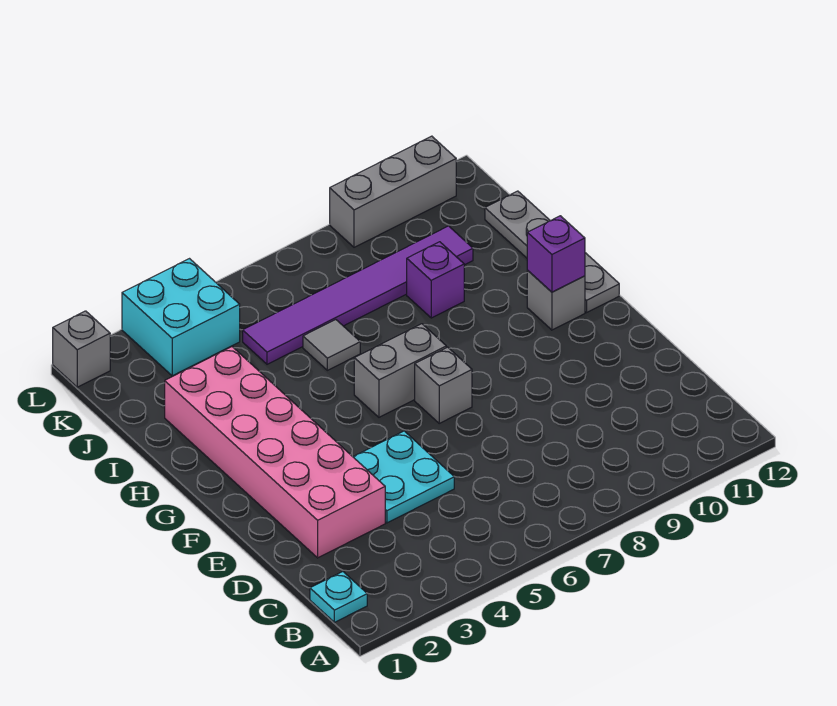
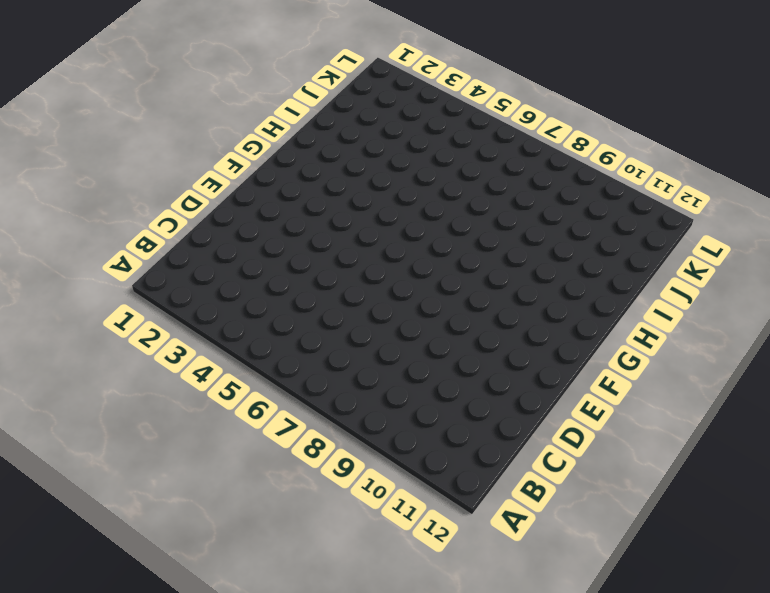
none -> cyan 1x1 plate [310,571,367,622]
none -> pink 2x6 brick [165,347,385,558]
none -> cyan 2x2 plate [353,431,454,523]

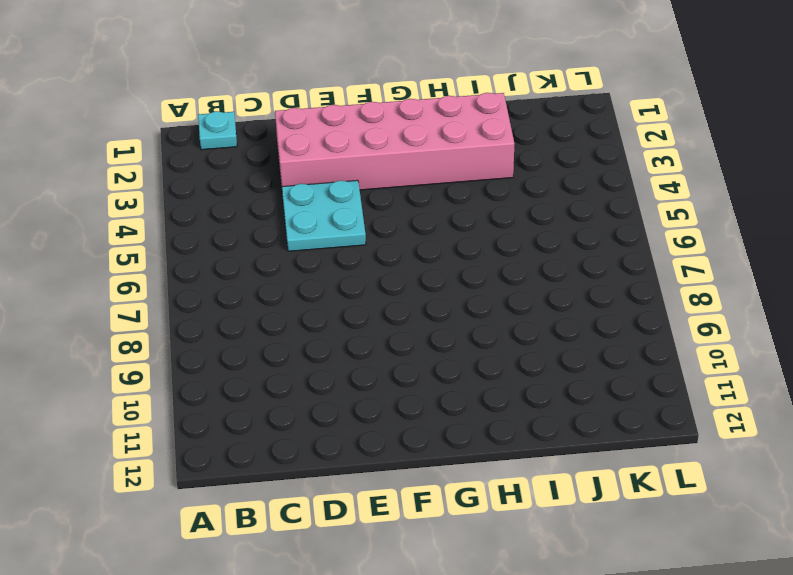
none -> grey 1x1 brick [415,347,472,423]
none -> grey 1x2 brick [354,324,446,417]
none -> grey 1x1 brick [527,271,585,330]

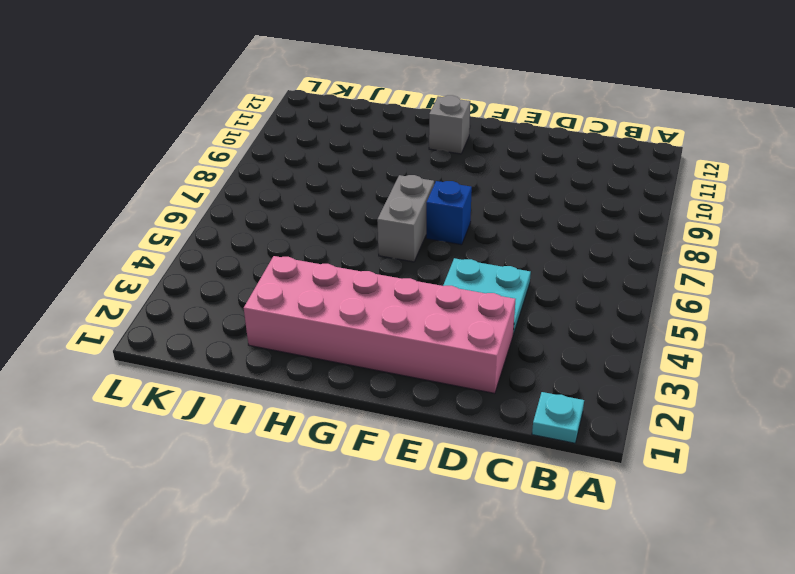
blue 1x1 brick [426,181,472,245] -> grey 1x1 brick [415,347,472,423]
none -> grey 1x4 plate [485,191,619,312]
none -> grey 1x1 tile [303,320,360,370]
none -> purple 1x1 brick [407,242,464,318]

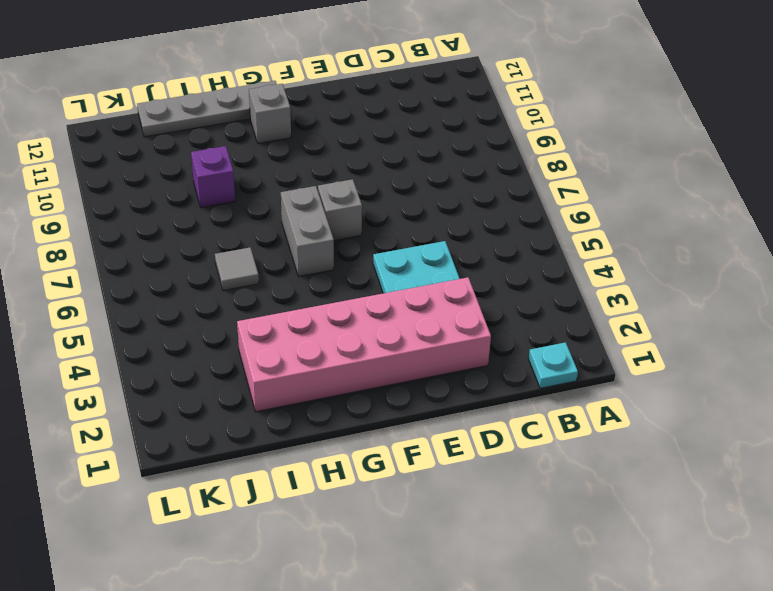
none -> purple 1x6 tile [243,226,473,364]
none -> cyan 2x2 brick [122,259,240,376]
none -> grey 1x1 brick [53,311,110,387]

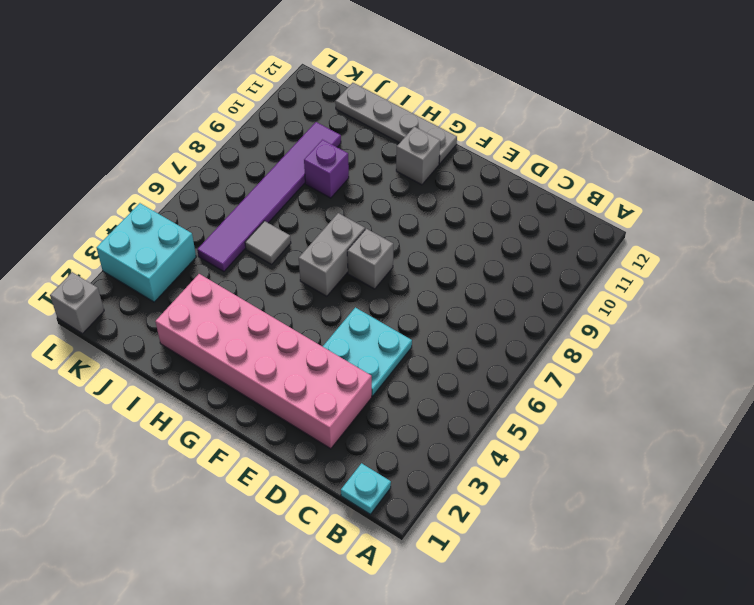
none -> grey 1x3 brick [330,136,456,247]
none -> purple 1x1 brick [527,216,585,292]

